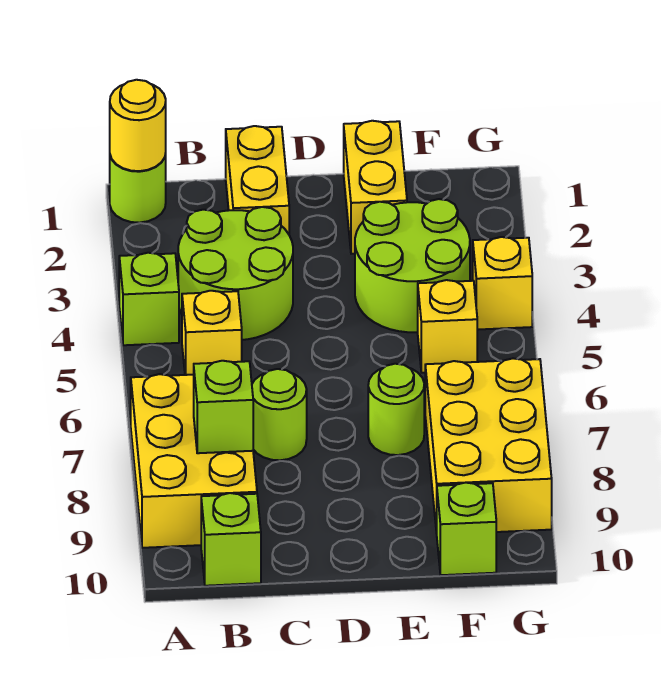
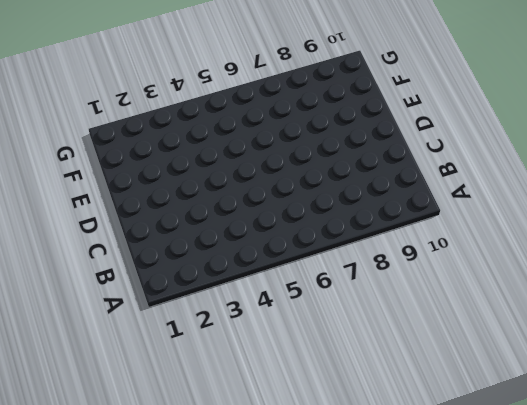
none -> lime 1x1 round brick [110,154,166,223]
none -> lime 1x1 brick [119,253,179,345]
none -> yellow 2x3 brick [131,374,257,548]

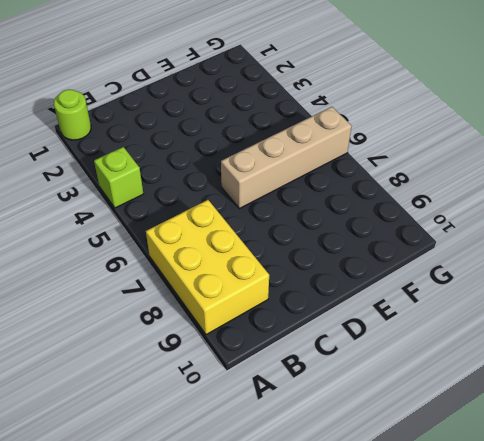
tan 1x4 brick [221,107,351,209] -> none
none -> lime 2x2 round brick [178,207,293,340]
none -> yellow 1x1 brick [182,291,242,375]
none -> lime 1x1 brick [201,493,261,586]

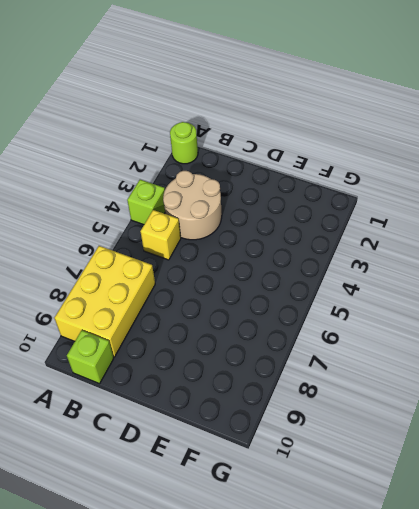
tan 2x2 round brick [163,171,222,240] -> lime 2x2 round brick [178,207,293,340]
none -> yellow 1x2 brick [226,126,289,234]
none -> lime 1x1 round brick [252,369,307,460]
none -> yellow 1x2 brick [344,121,407,254]

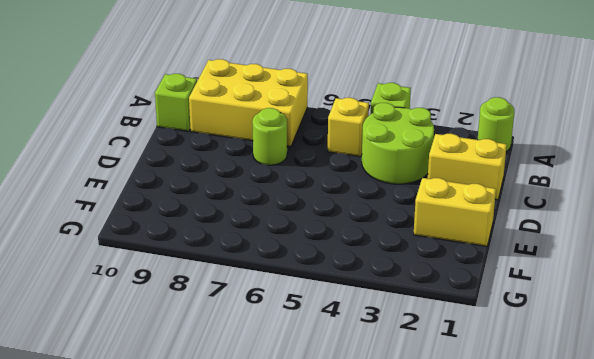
none -> lime 2x2 round brick [355,199,470,332]
none -> lime 1x1 round brick [368,364,424,455]
none -> yellow 1x1 brick [418,280,477,373]

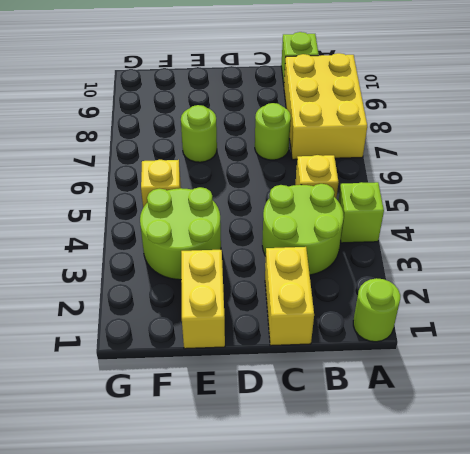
none -> yellow 2x3 brick [425,358,552,533]
none -> lime 1x1 brick [437,483,496,575]
none -> yellow 1x1 brick [473,237,532,330]

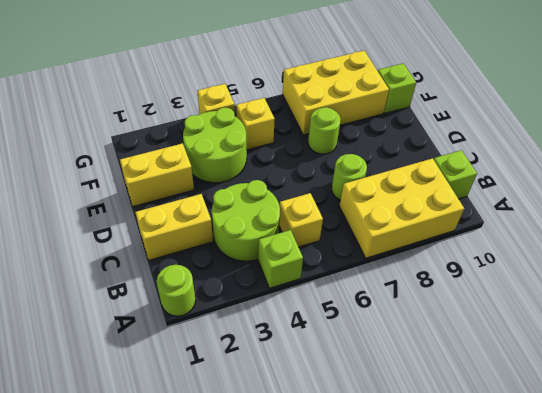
none -> yellow 1x1 round brick [110,80,166,171]
none -> lime 1x1 brick [194,361,253,453]

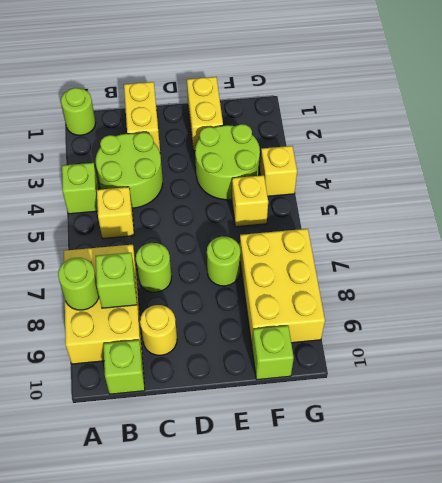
lime 1x1 round brick [58,258,99,310] -> none
yellow 1x1 round brick [140,305,177,355] -> yellow 1x1 round brick moved to [110,80,166,171]

